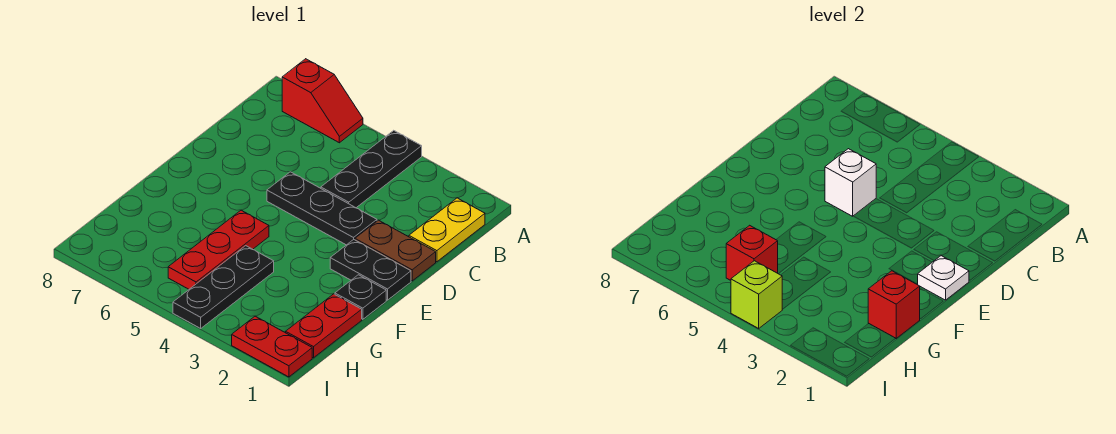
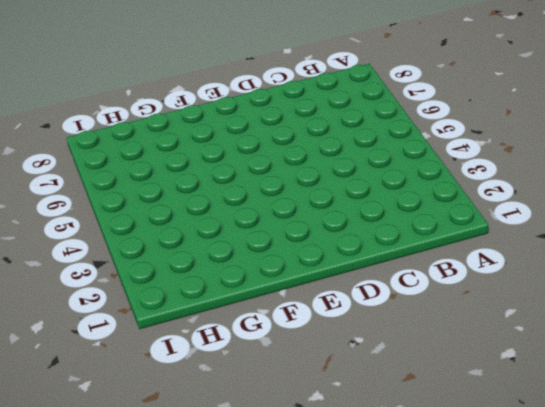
none -> black 1x3 plate [321,130,422,208]
none -> red 1x2 slope [282,59,363,143]
none -> yellow 1x2 plate [409,198,485,262]

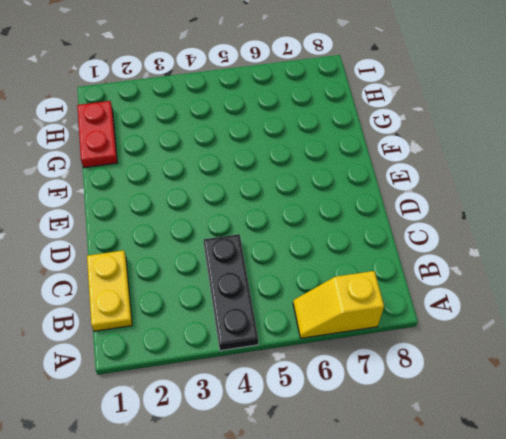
yellow 1x2 slope [293,271,384,338] -> red 1x2 slope [282,59,363,143]
none -> brown 1x2 plate [355,220,436,281]
none -> black 1x3 plate [267,172,377,245]
none -> black 1x2 plate [330,240,411,300]

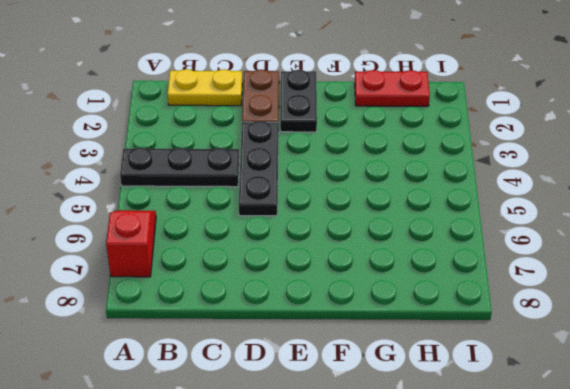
none -> black 1x1 plate [335,275,386,319]
none -> red 1x3 plate [168,210,269,289]
none -> black 1x3 plate [173,246,274,328]

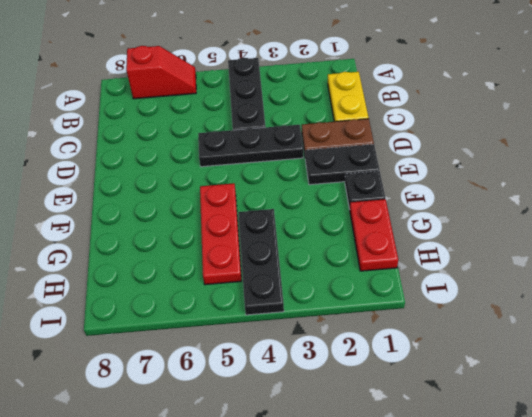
none -> red 1x2 plate [232,316,312,377]
none -> white 1x1 brick [825,149,876,216]
none -> white 1x1 plate [917,256,969,300]

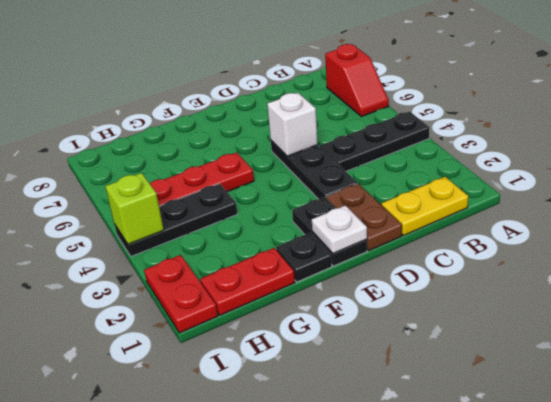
none -> red 1x1 brick [868,271,920,338]
none -> red 1x1 brick [726,225,778,280]

